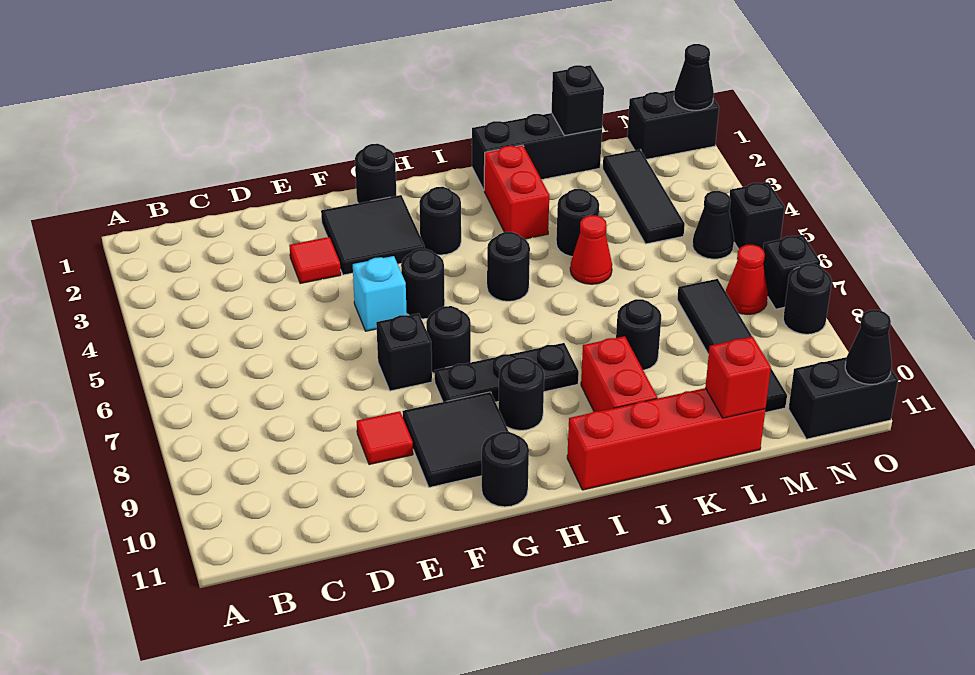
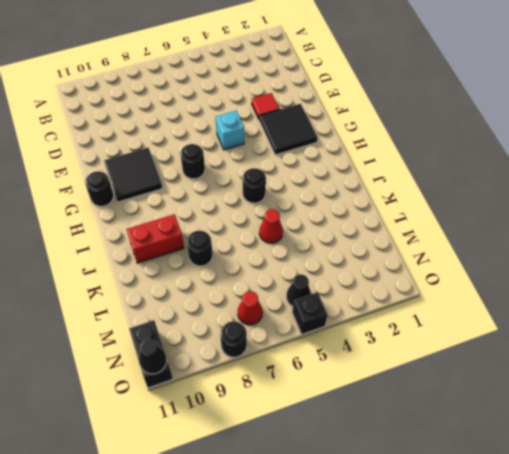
none -> red 1x1 tile [357,411,413,465]
none -> black 1x1 brick [376,313,432,391]
none -> black 1x1 round brick [355,144,397,203]
none -> black 1x1 round brick [401,249,445,319]

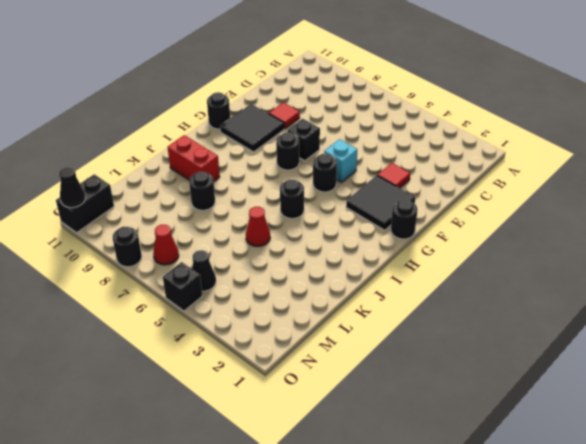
none -> black 1x3 plate [435,343,579,402]
none -> black 1x1 round brick [419,187,461,255]
none -> black 1x1 round brick [499,357,544,430]
none -> red 1x4 brick [567,388,765,490]

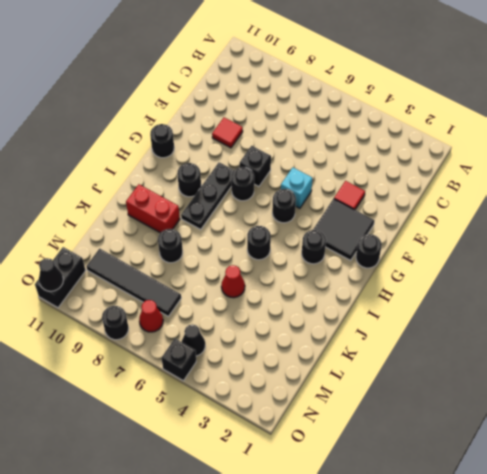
none -> black 2x2 tile [402,392,509,487]
none -> red 1x4 brick [567,388,765,490]
none -> black 1x3 brick [472,113,602,190]
none -> red 1x2 brick [484,145,549,239]

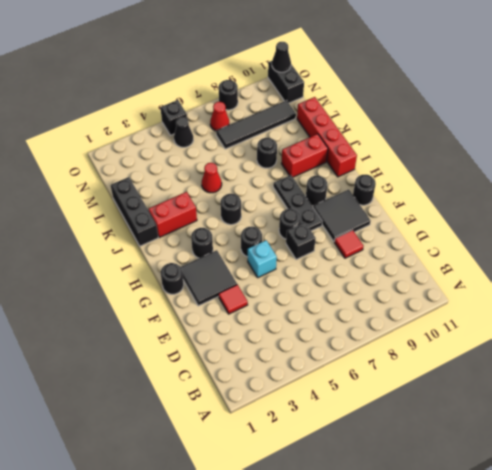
none -> black 1x1 round brick [556,189,599,257]
none -> black 1x3 tile [603,149,685,244]
none -> black 1x2 brick [627,90,719,159]
none -> black 1x1 brick [763,235,820,309]

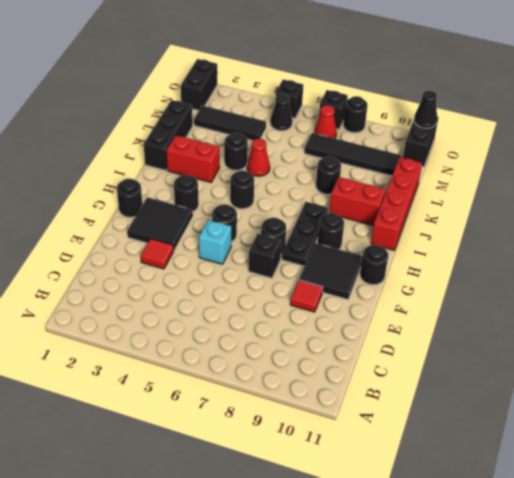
none -> black 1x1 brick [552,65,604,136]
none -> red 1x1 brick [705,336,771,418]
none -> black 1x1 cone [674,44,714,110]

